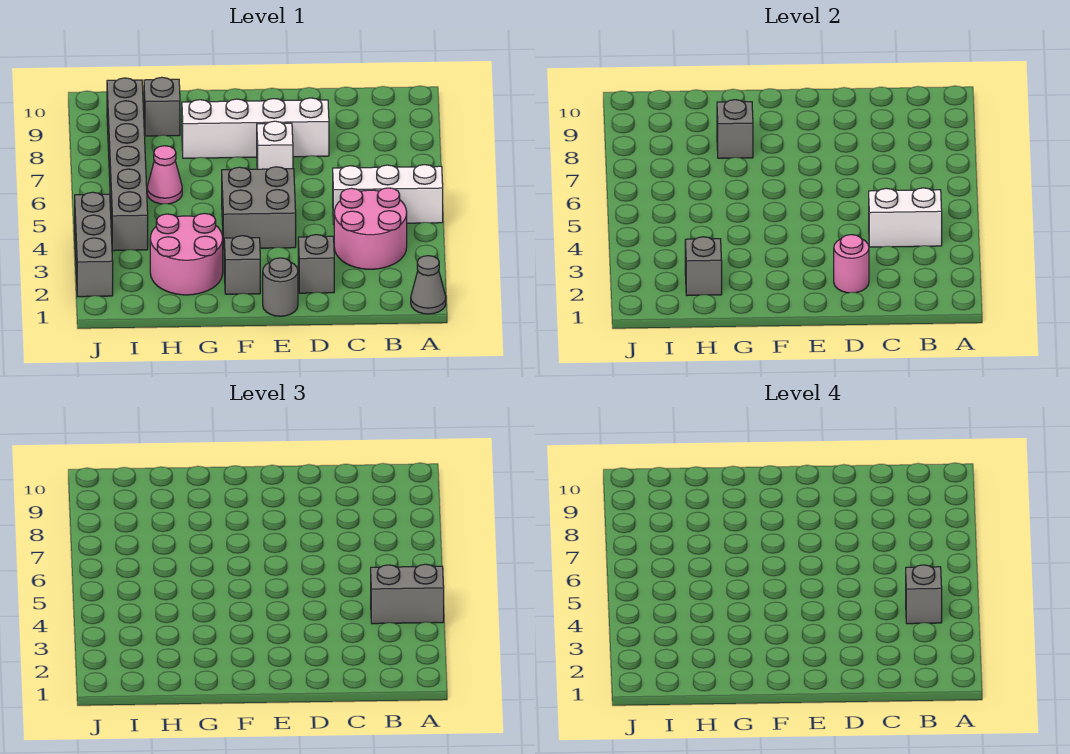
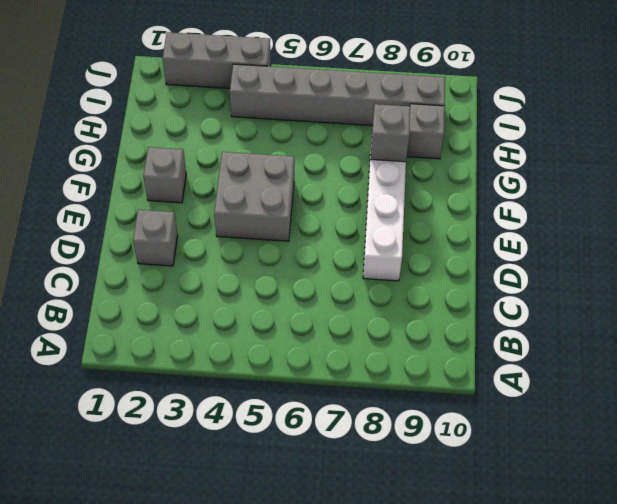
none -> grey 1x1 cone [411,256,446,314]
none -> white 1x3 brick [333,165,443,224]
none -> pink 2x2 round brick [334,188,407,269]

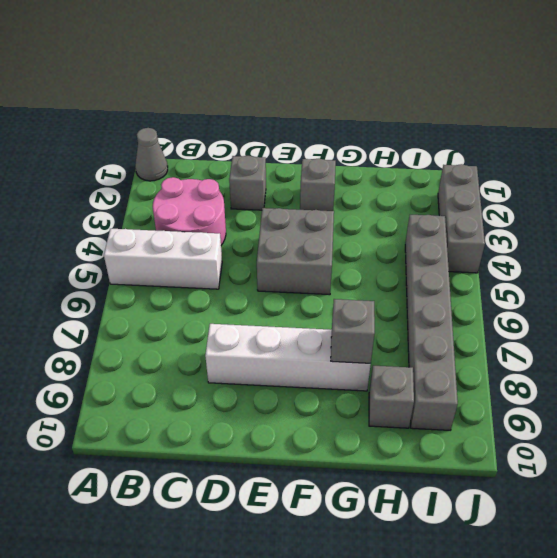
none -> grey 1x1 round brick [263,258,298,316]
none -> white 1x1 brick [257,121,293,169]
none -> pink 2x2 round brick [150,213,223,295]

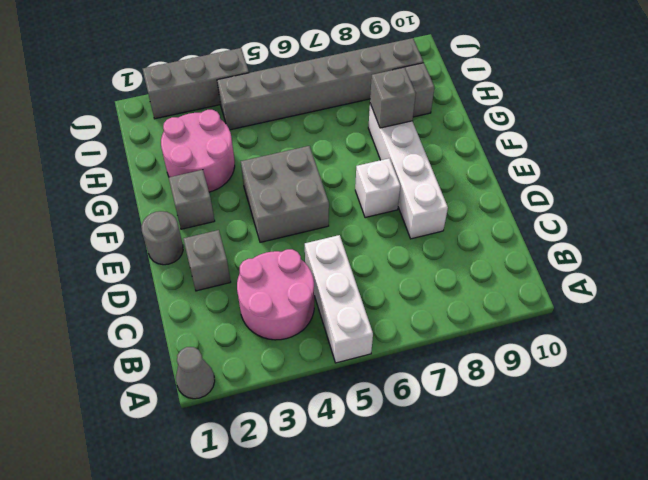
none -> pink 1x1 cone [147,146,182,204]
none -> white 1x2 brick [869,188,942,247]
none -> pink 1x1 round brick [834,235,869,293]

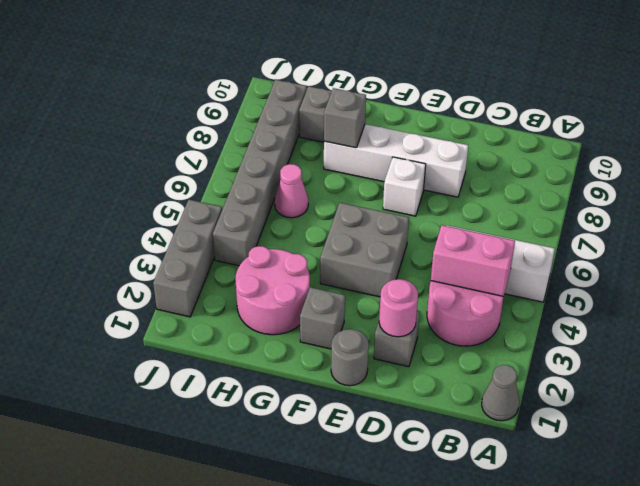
pink 1x2 brick [431,225,515,297] -> white 1x2 brick [869,188,942,247]
none -> grey 1x1 brick [685,237,722,295]
none -> grey 1x2 brick [371,564,444,624]
none -> grey 1x1 brick [906,565,942,624]

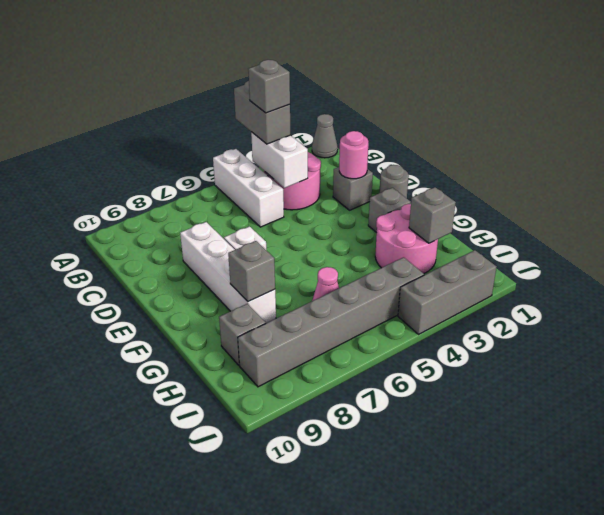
none -> grey 2x2 brick [222,167,296,249]

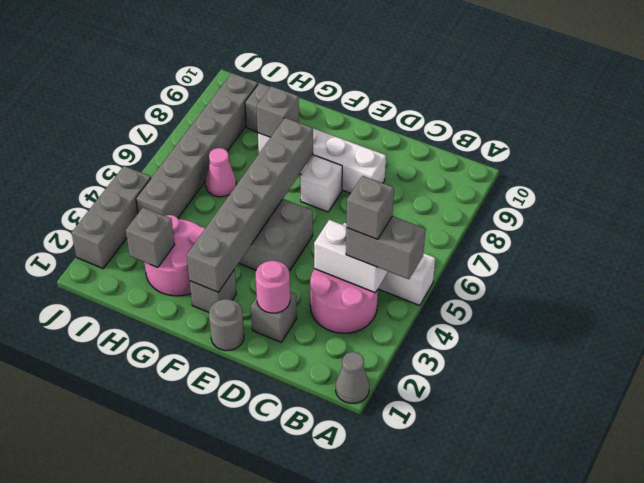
grey 1x6 brick [187,118,313,292] -> none

